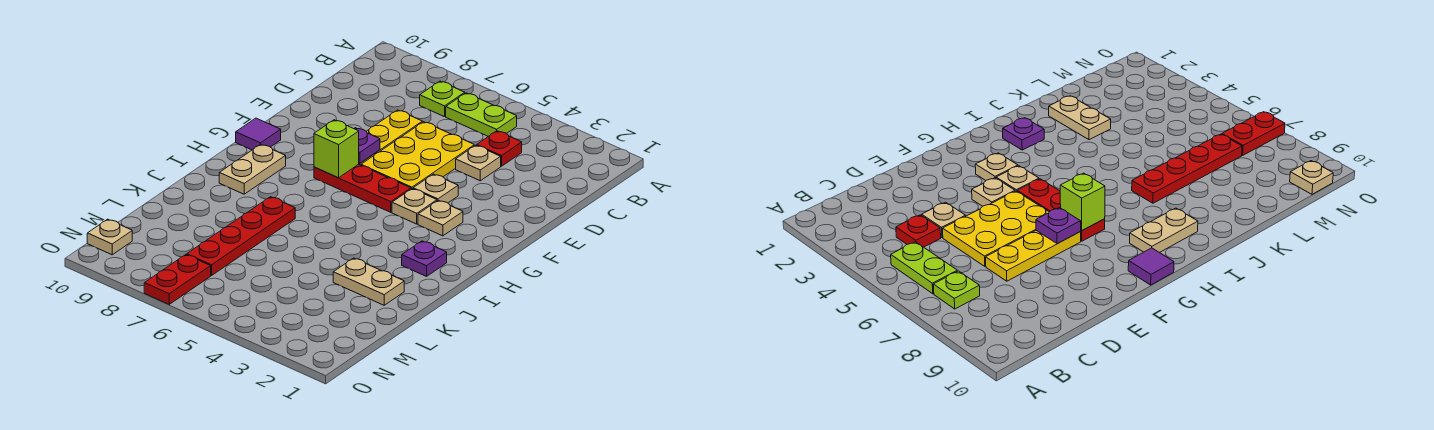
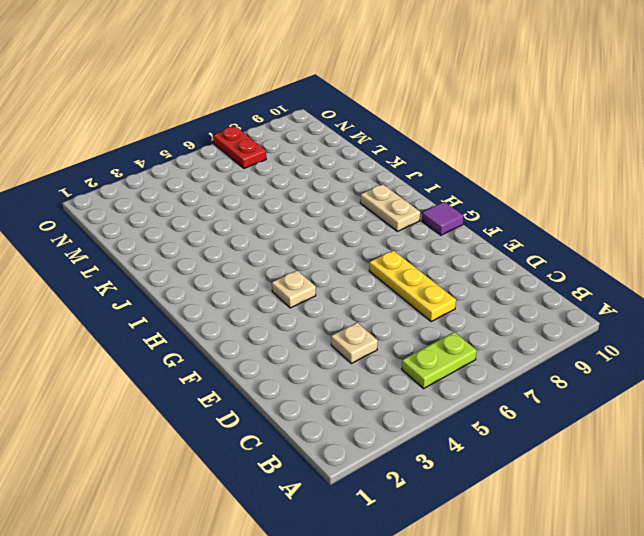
none -> lime 1x1 plate [420,81,465,117]
none -> red 1x1 plate [477,131,522,166]
none -> yellow 2x3 plate [361,122,474,189]

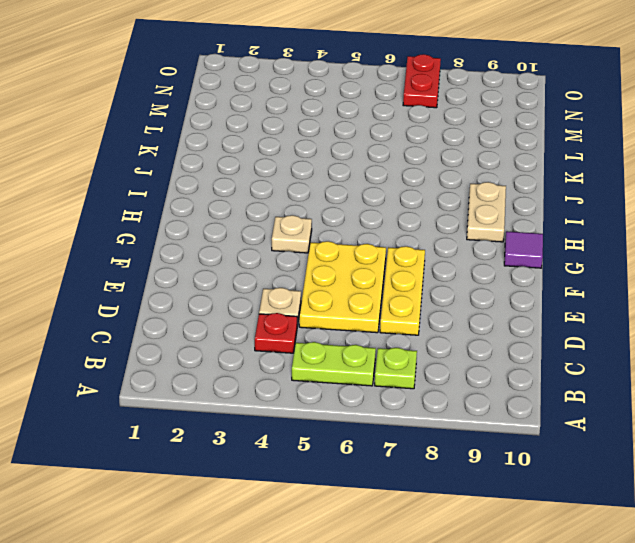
none -> tan 1x1 plate [413,174,458,203]
none -> tan 1x1 plate [418,200,463,236]
none -> red 1x3 plate [314,164,411,212]

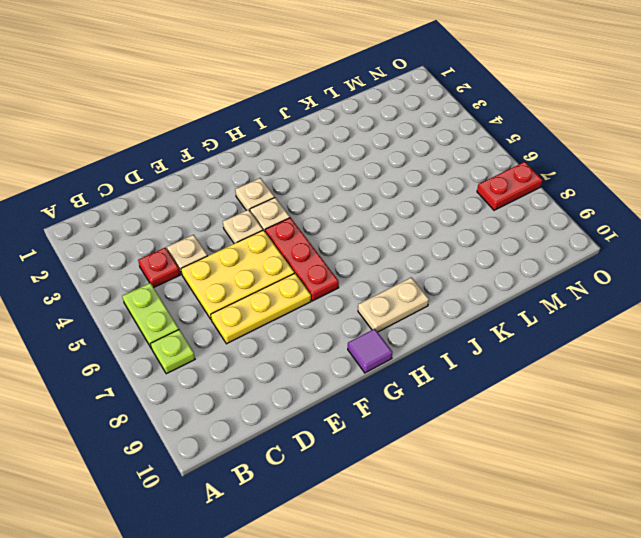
none -> purple 1x1 plate [402,241,447,276]
none -> red 1x4 plate [187,197,295,276]
none -> tan 1x2 plate [333,258,404,305]

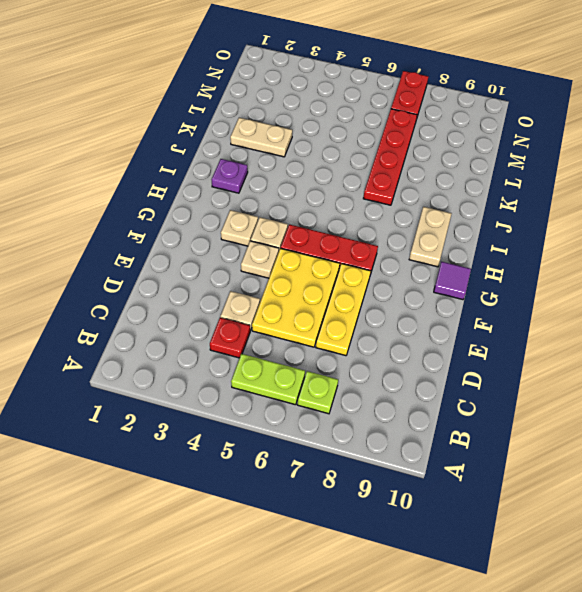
none -> tan 1x1 plate [87,219,132,255]
none -> purple 1x1 plate [354,128,380,163]
none -> lime 1x1 brick [314,120,359,178]

